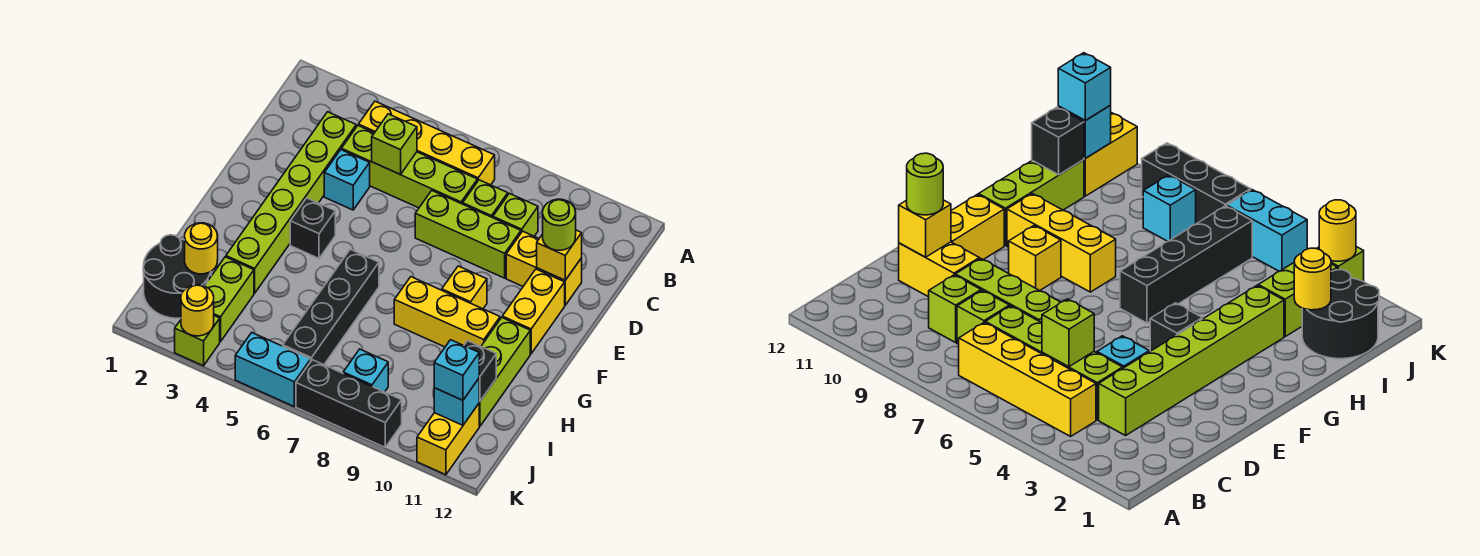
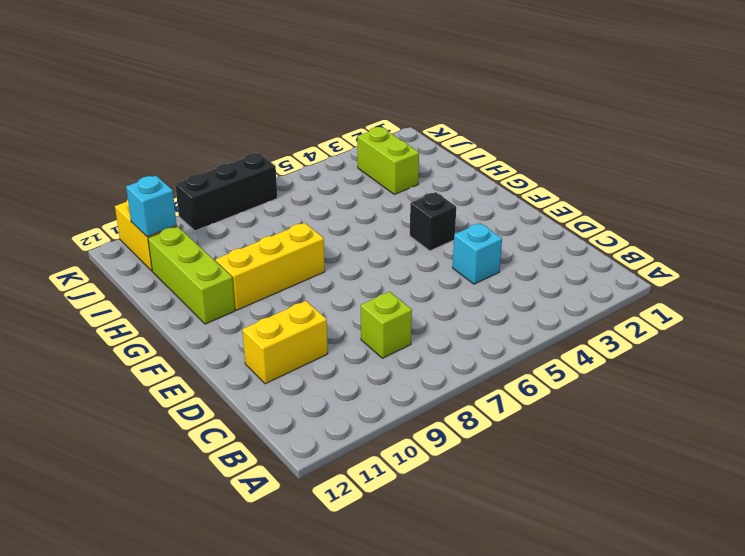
none -> yellow 1x4 brick [359,101,495,185]
none -> lime 1x6 brick [226,112,356,293]
none -> lime 1x4 brick [341,125,477,208]

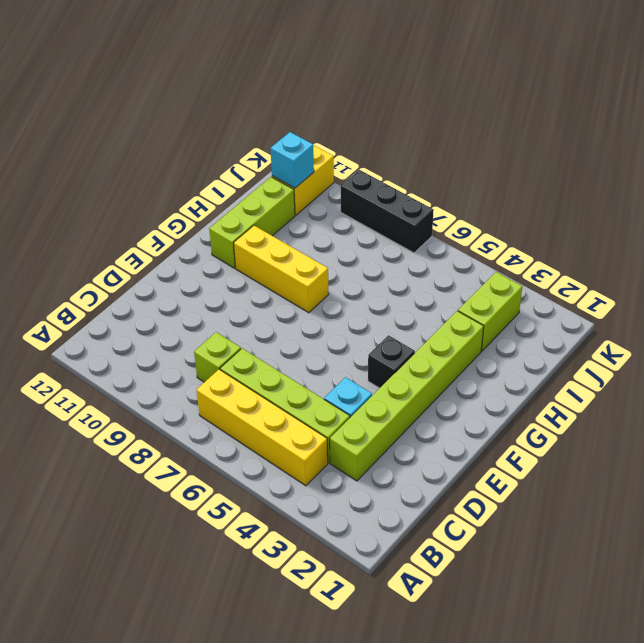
none -> lime 1x1 brick [493,193,538,236]
none -> lime 1x3 brick [415,191,521,278]
none -> yellow 1x2 brick [506,231,582,305]

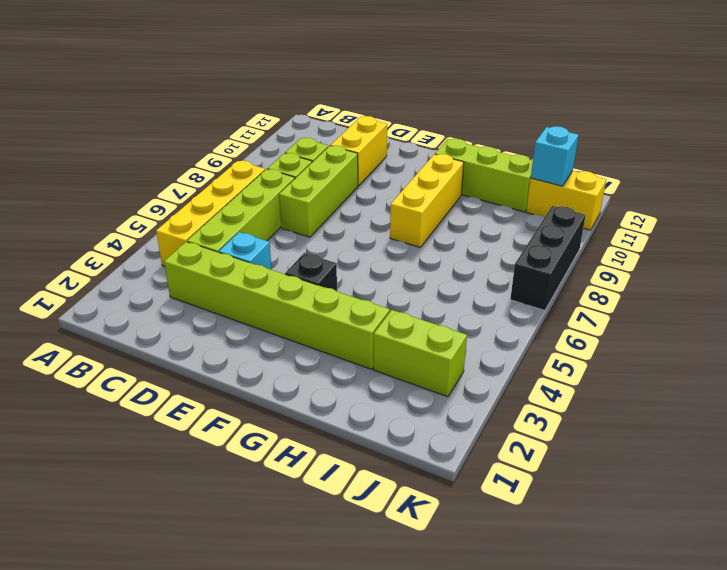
none -> yellow 1x2 brick [502,269,565,354]
none -> yellow 1x1 brick [442,266,487,309]
none -> black 1x4 brick [283,249,379,365]

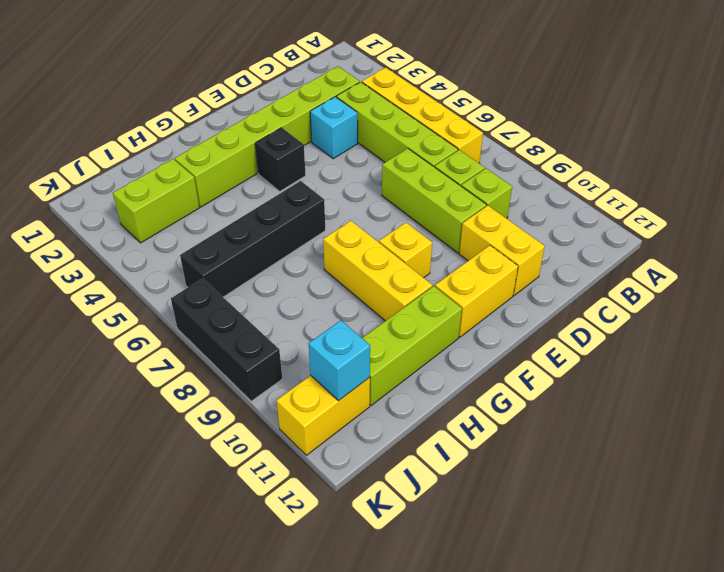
none -> black 2x2 round brick [143,235,211,318]
none -> cyan 1x1 brick [343,349,388,392]
none -> lime 1x1 brick [175,316,220,366]

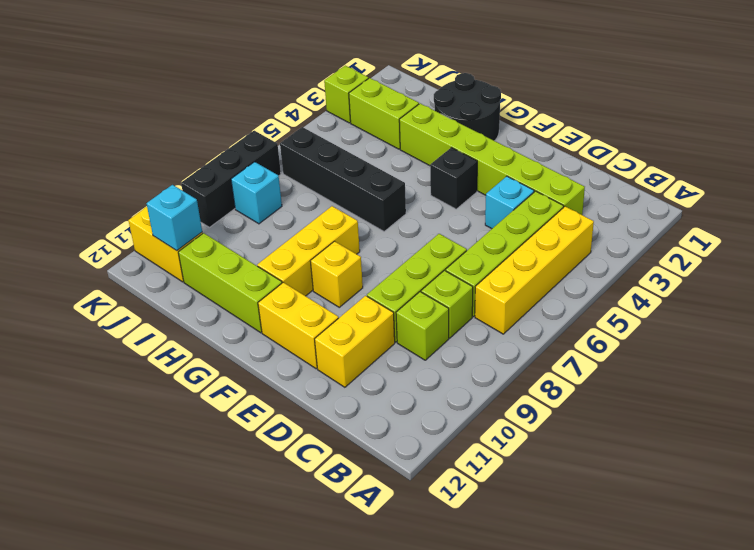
black 2x2 round brick [434,73,501,141] -> black 2x2 round brick moved to [143,235,211,318]
none -> cyan 1x2 brick [235,333,311,406]
none -> lime 1x1 brick [372,114,417,175]
none -> yellow 1x1 brick [537,230,582,280]

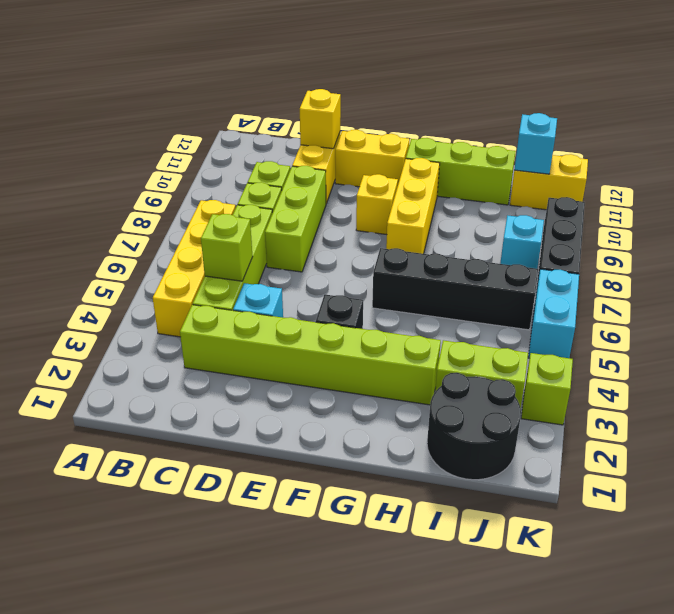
none -> yellow 1x1 round brick [185,223,218,274]
none -> black 1x1 brick [464,341,496,401]
none -> yellow 1x1 round brick [181,285,214,336]

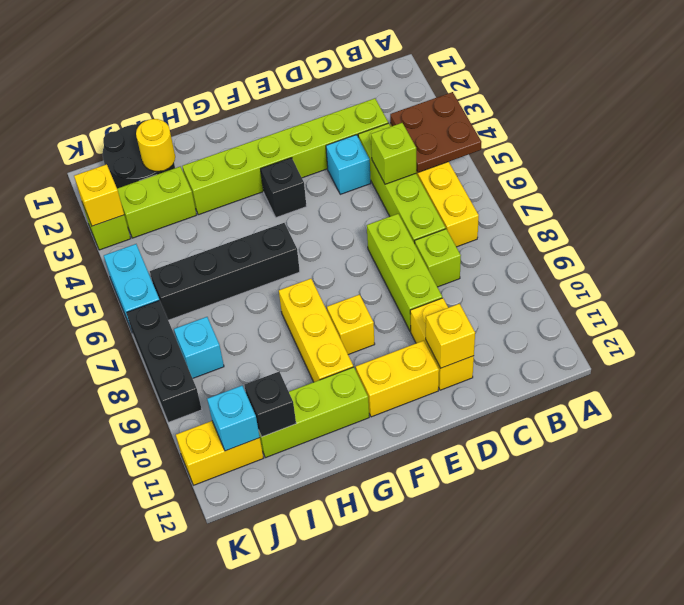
brown 2x2 plate [390,92,481,172] -> none
yellow 1x1 brick [74,164,124,226] -> yellow 1x1 round brick [181,285,214,336]
none -> lime 1x1 brick [493,193,538,236]
none -> lime 1x1 round brick [543,199,576,250]
none -> cyan 1x1 brick [434,340,479,400]

